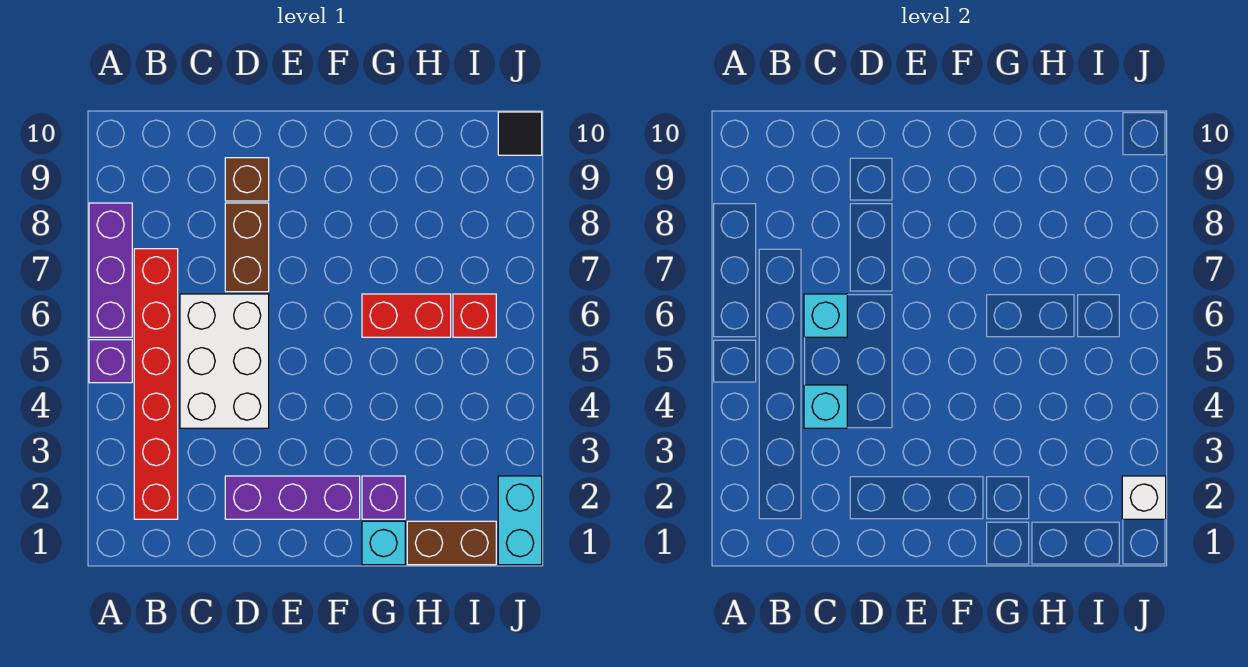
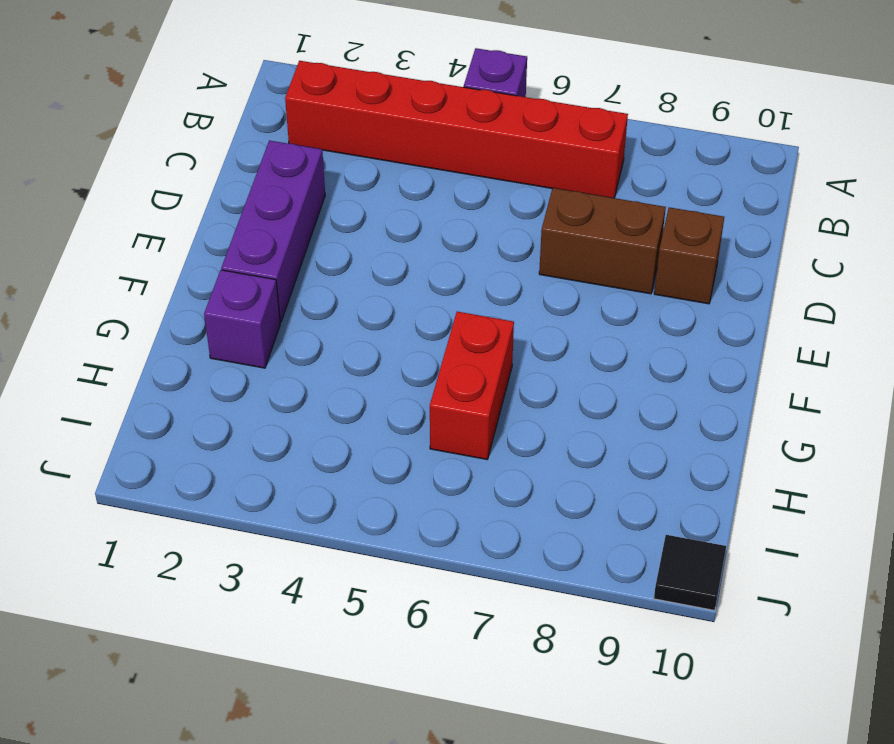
none -> purple 1x3 brick [89,203,132,337]
none -> white 2x3 brick [180,294,269,428]
none -> cyan 1x1 brick [362,521,405,565]

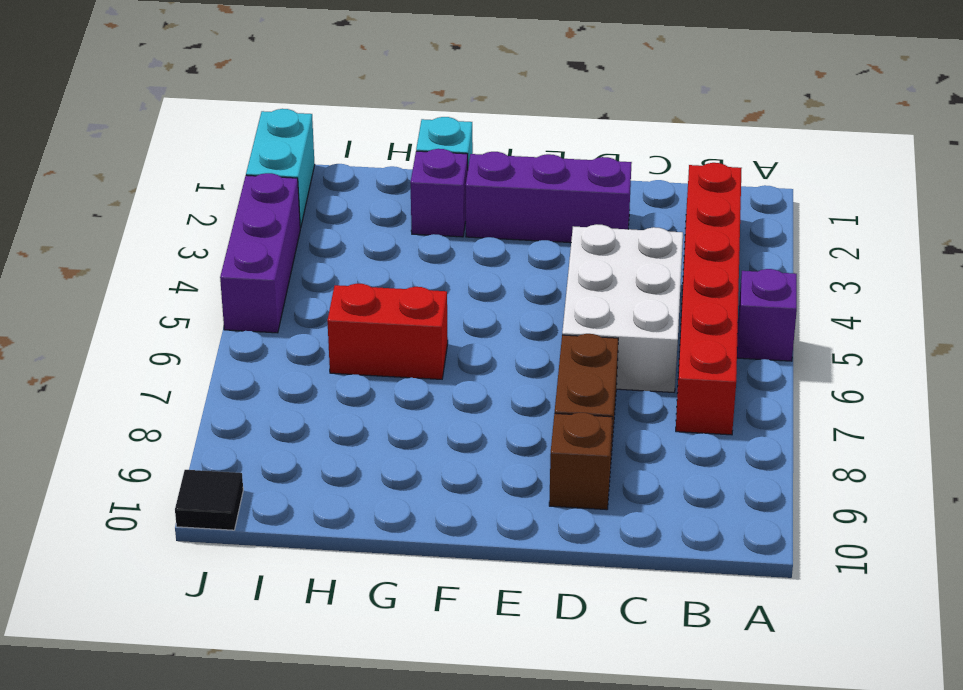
purple 1x3 brick [220,173,300,333] -> purple 1x3 brick moved to [89,203,132,337]
none -> brown 1x2 brick [407,521,496,565]
none -> red 1x1 brick [453,294,496,337]
none -> cyan 1x1 brick [804,385,847,428]

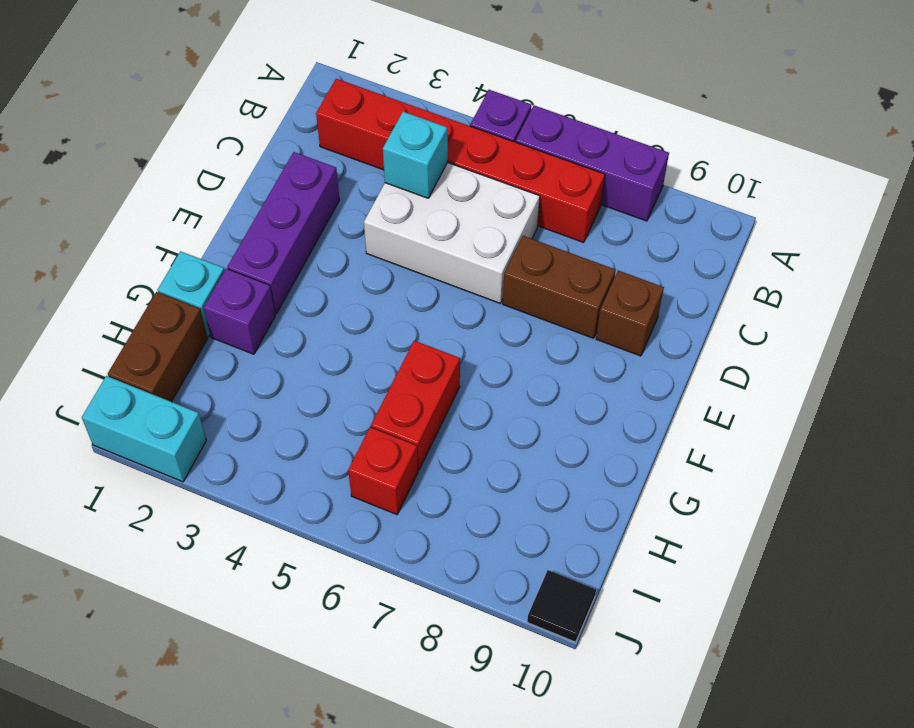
none -> cyan 1x1 brick [804,294,847,337]
none -> white 1x1 brick [1122,476,1166,519]

